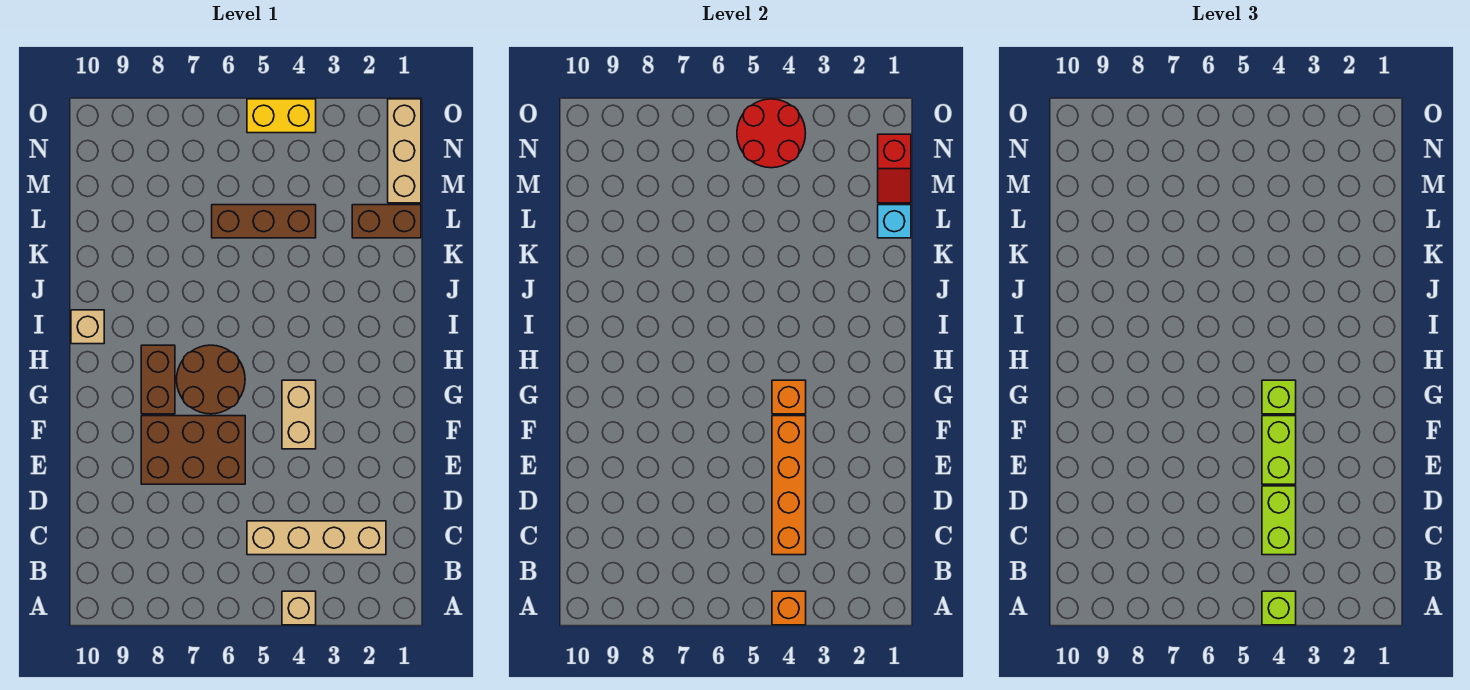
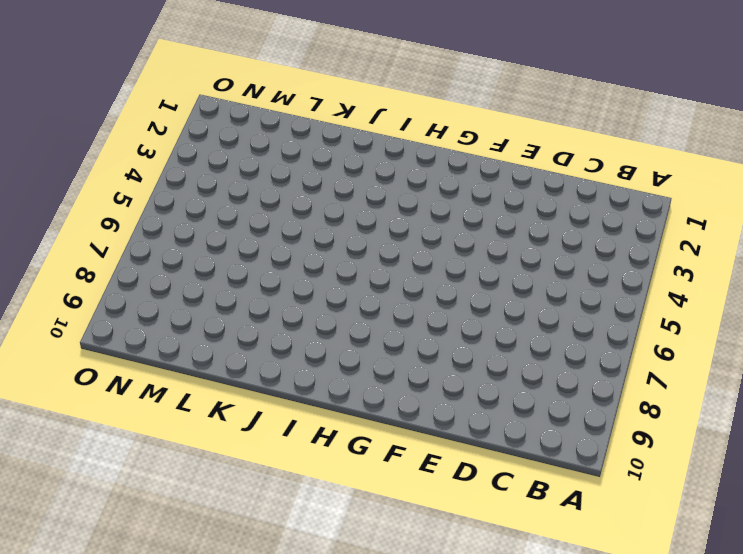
none -> tan 1x1 brick [282,591,316,625]
none -> tan 1x4 brick [247,521,386,555]
none -> brown 2x3 brick [141,416,245,484]

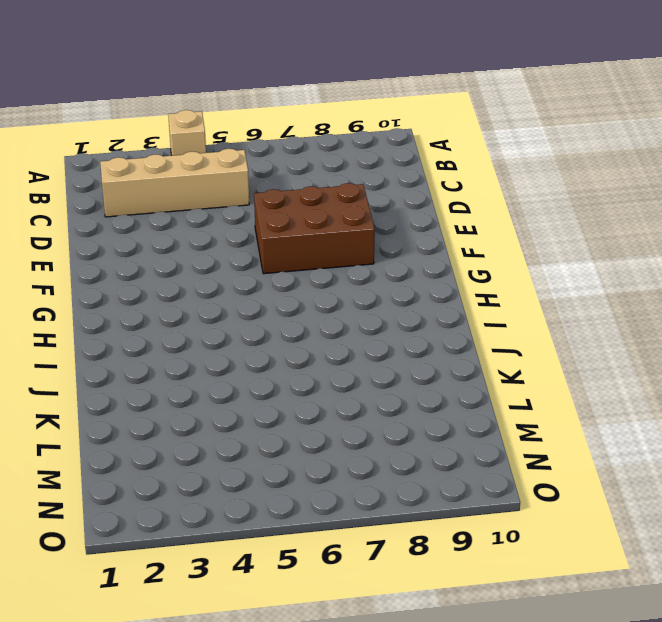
none -> tan 1x2 brick [282,380,316,449]
none -> brown 2x2 round brick [177,345,245,414]
none -> brown 1x2 brick [141,345,175,414]

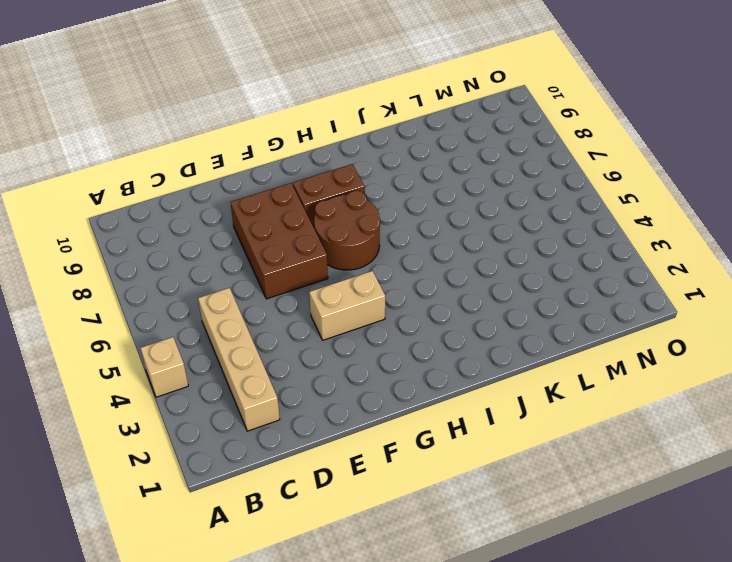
none -> tan 1x1 brick [71,310,104,344]
none -> brown 1x2 brick [352,205,421,238]
none -> brown 1x3 brick [212,205,316,238]

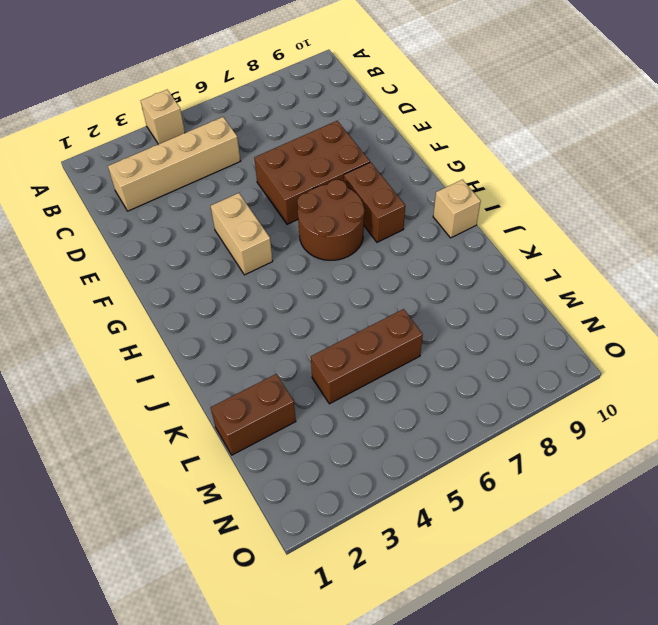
none -> tan 1x3 brick [388,99,421,203]
none -> yellow 1x2 brick [247,99,316,133]
none -> orange 1x1 brick [772,591,806,625]

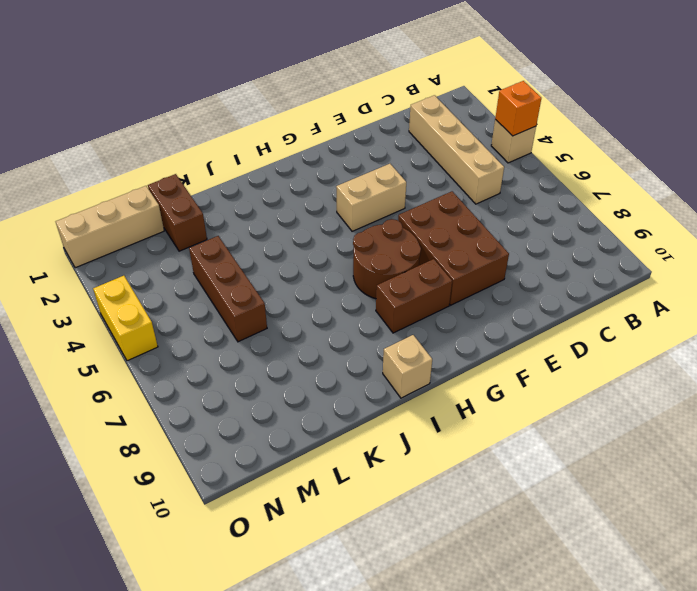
none -> orange 1x4 brick [772,416,806,555]
none -> orange 1x1 brick [772,380,806,414]
none -> cyan 1x1 brick [878,205,911,238]

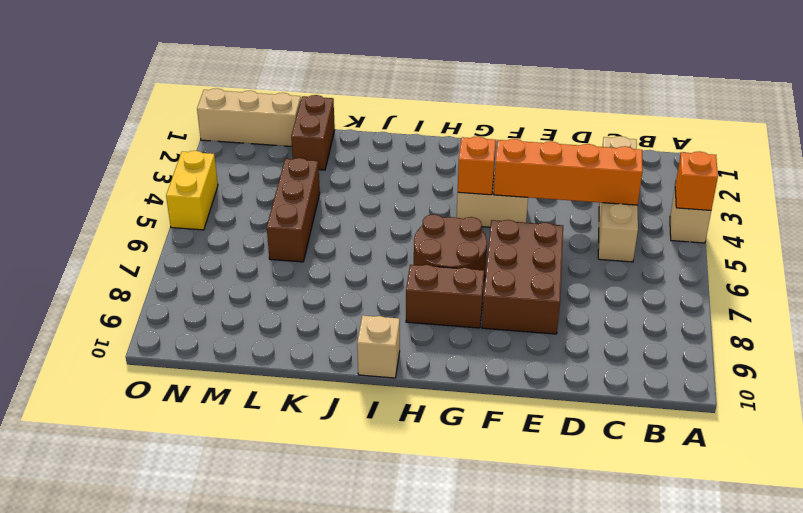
none -> cyan 1x1 brick [878,205,911,238]
none -> red 1x2 slope [878,134,911,203]
none -> red 2x2 round brick [737,99,806,168]

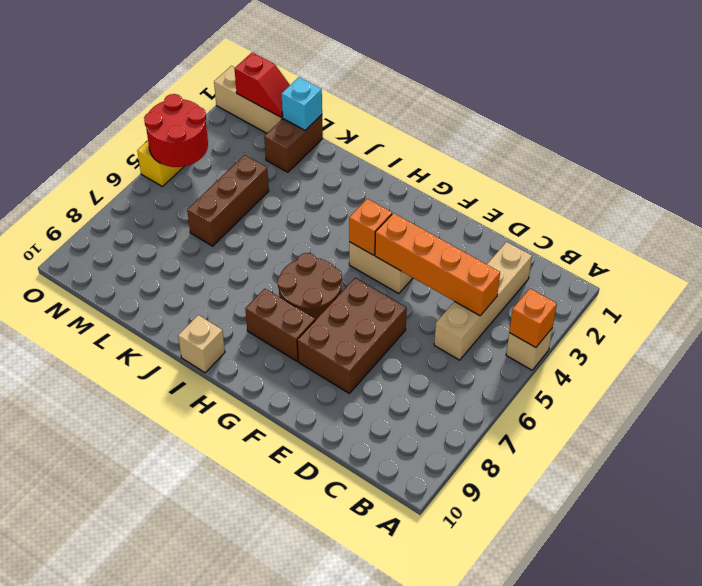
none -> lime 1x1 brick [1262,591,1296,625]
none -> lime 1x2 brick [1262,486,1296,555]
none -> lime 1x2 brick [1262,416,1296,484]

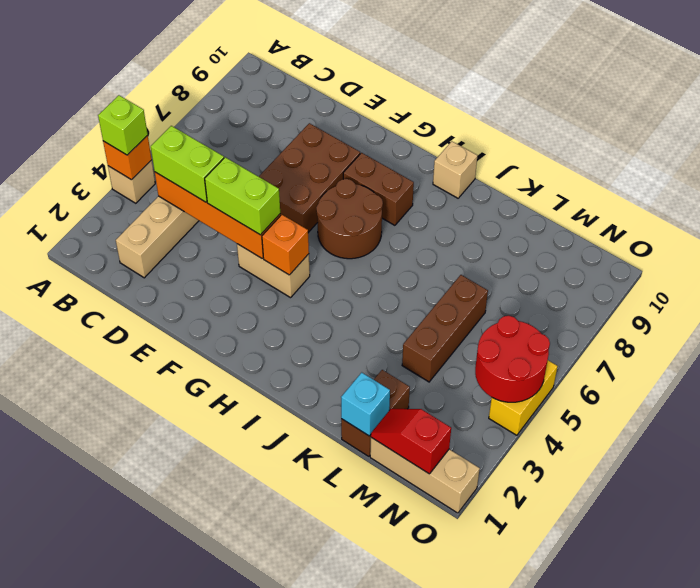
none -> lime 1x1 brick [1262,380,1296,414]

